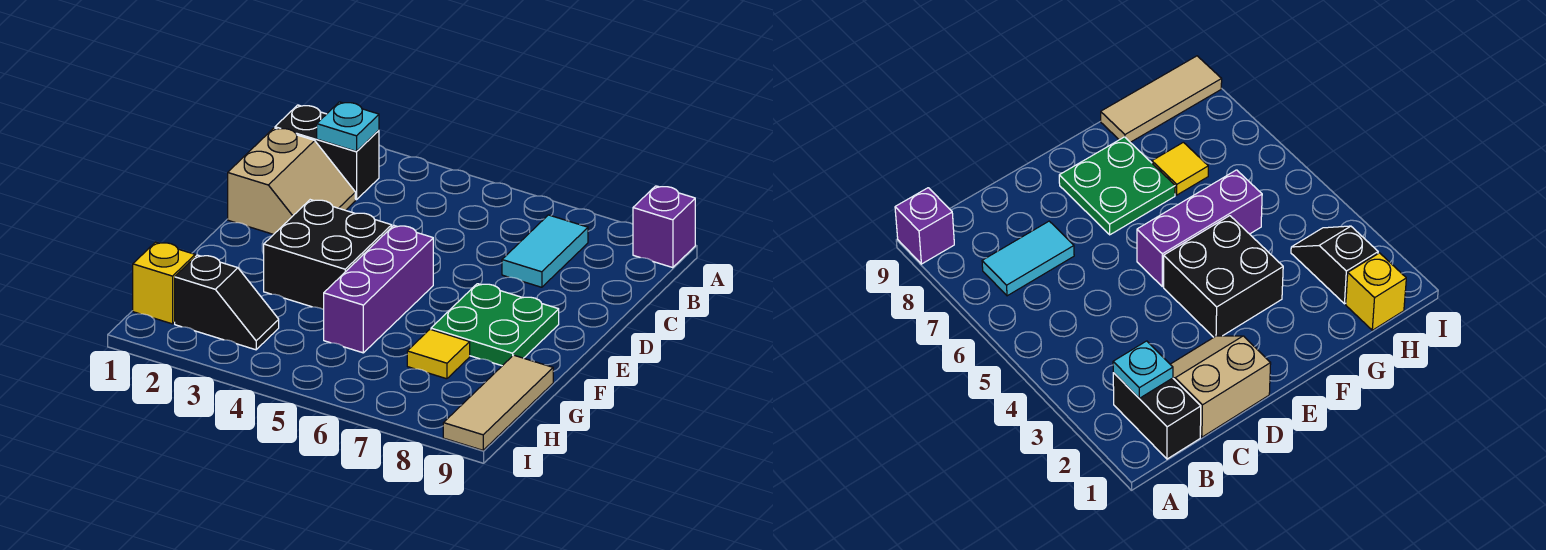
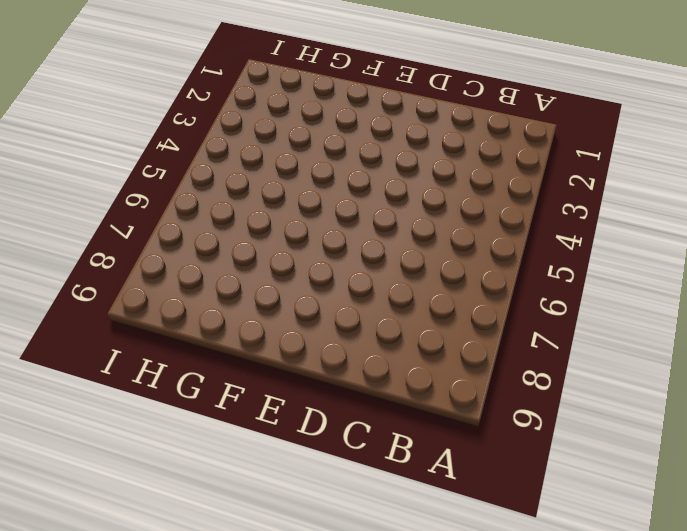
none -> purple 1x1 brick [633,186,695,268]
none -> black 1x2 brick [275,105,379,200]
none -> cyan 1x2 tile [502,215,588,287]

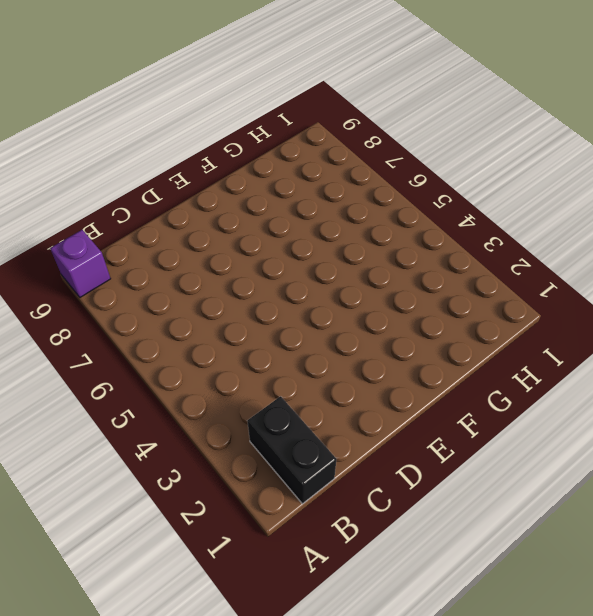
none -> cyan 1x2 tile [502,215,588,287]
none -> tan 2x2 slope [228,128,355,234]
none -> black 2x2 brick [264,200,392,310]

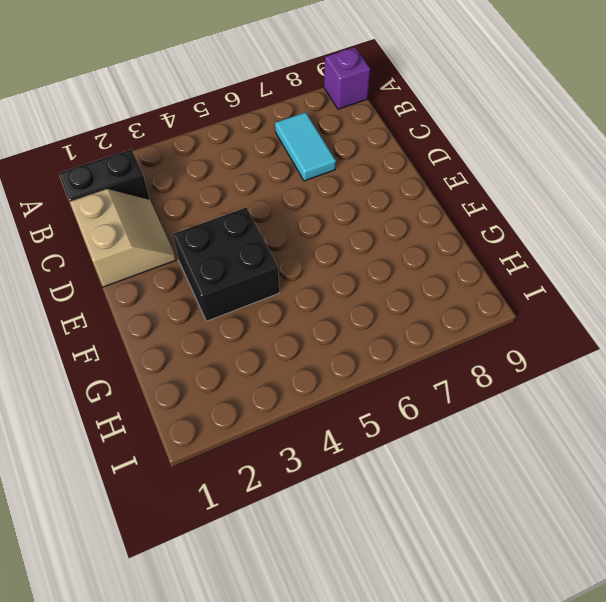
none -> purple 1x3 brick [324,226,433,353]
none -> green 2x2 plate [431,284,559,366]
none -> yellow 1x1 tile [407,329,470,379]

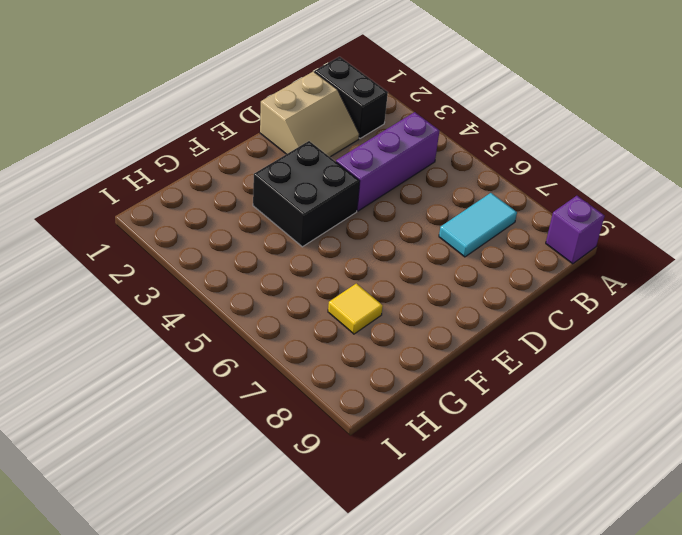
purple 1x3 brick [336,112,440,211] -> purple 1x3 brick moved to [324,226,433,353]
none -> green 2x2 plate [431,284,559,366]
none -> tan 1x3 tile [443,355,553,450]
none -> yellow 1x1 brick [133,242,195,324]

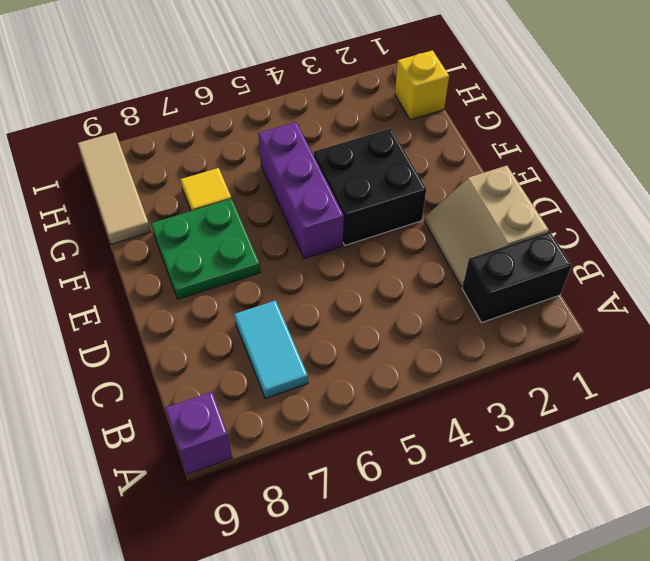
none -> black 1x2 slope [175,255,279,350]
none -> cyan 1x1 plate [317,102,379,151]

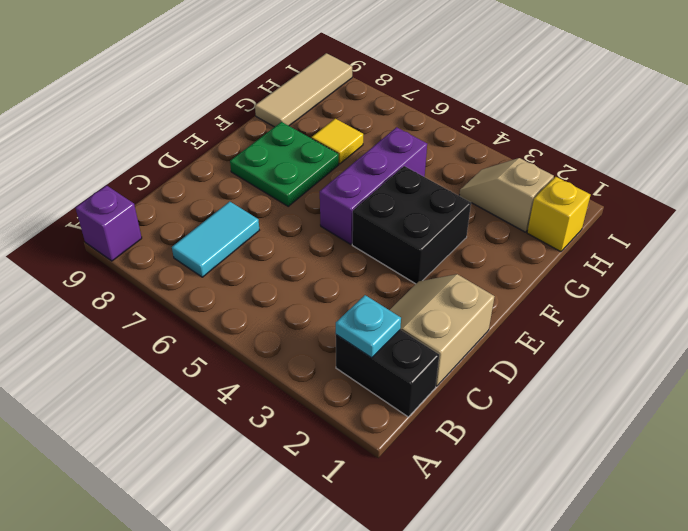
tan 1x2 slope [459,158,554,232] -> black 1x2 slope [175,255,279,350]

